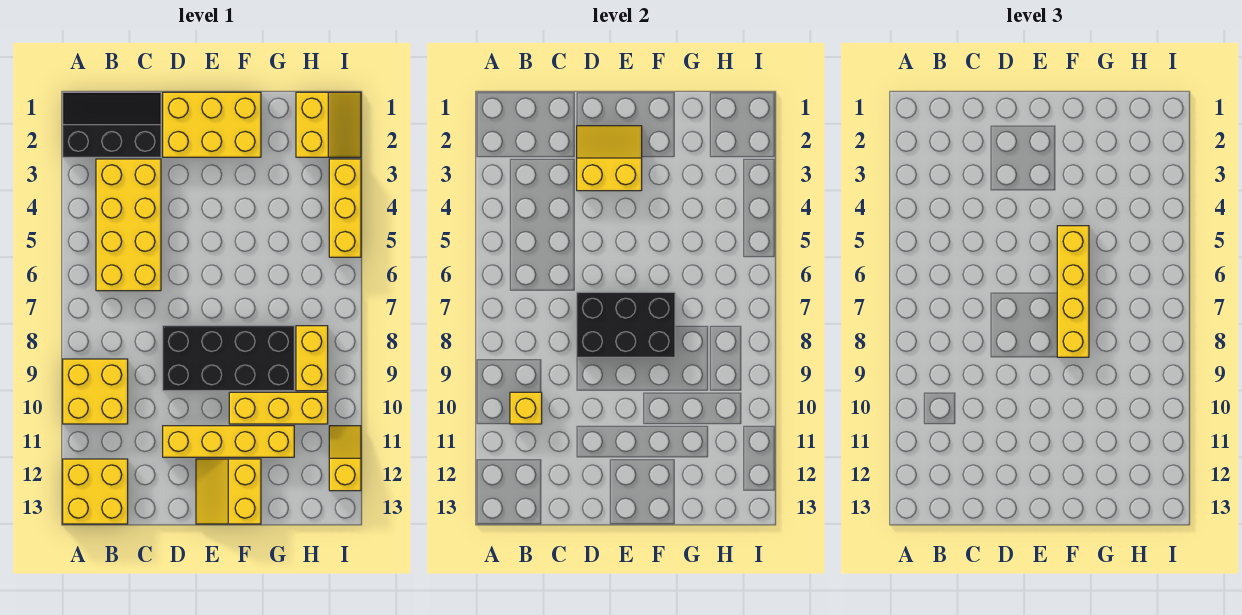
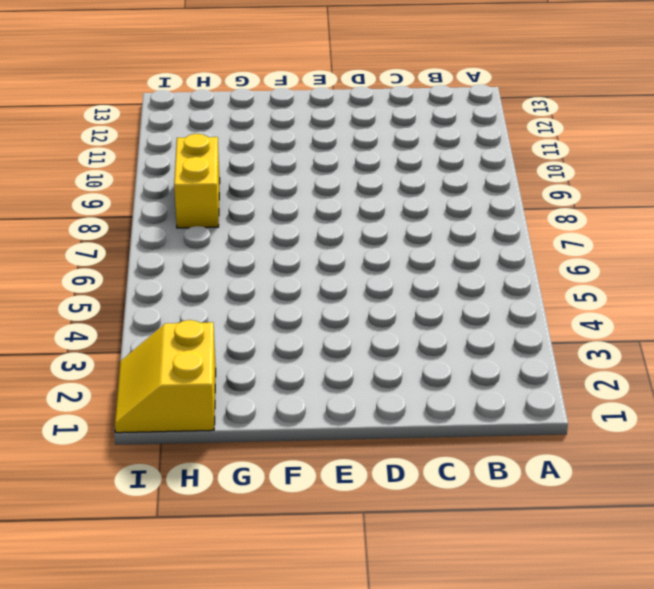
none -> black 2x3 slope [63,92,161,157]
none -> yellow 2x2 brick [63,359,128,424]
none -> yellow 2x2 brick [63,459,128,524]

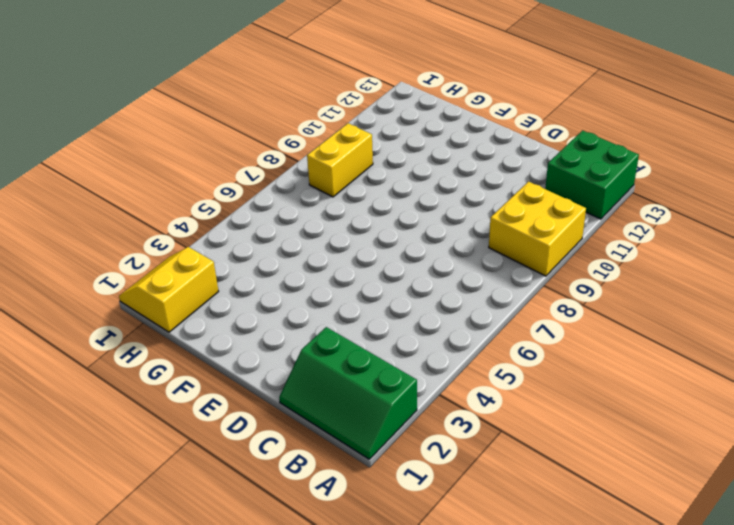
green 2x3 slope [279,327,417,459] -> black 2x3 slope [63,92,161,157]
green 2x2 brick [545,130,639,219] -> yellow 2x2 brick [63,459,128,524]
none -> yellow 2x4 brick [96,159,161,291]
none -> yellow 2x3 brick [163,92,261,157]
none -> black 2x4 brick [163,326,294,391]

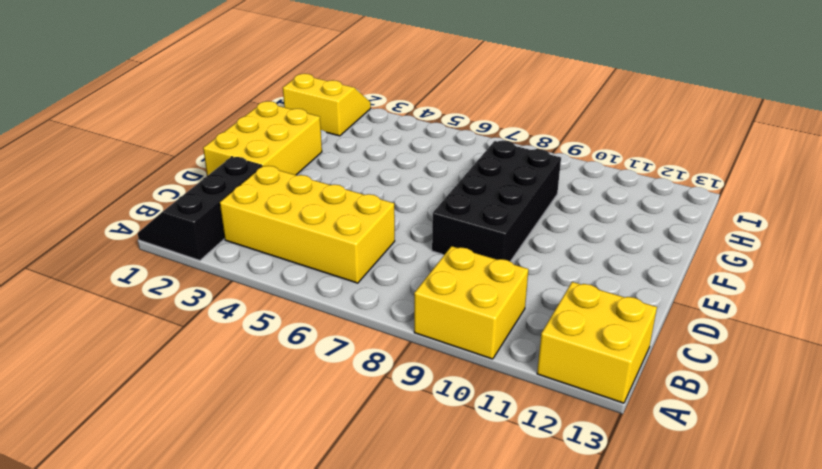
none -> yellow 1x4 brick [163,426,294,457]
none -> yellow 2x2 slope [196,459,261,524]
none -> yellow 1x3 brick [229,392,328,424]

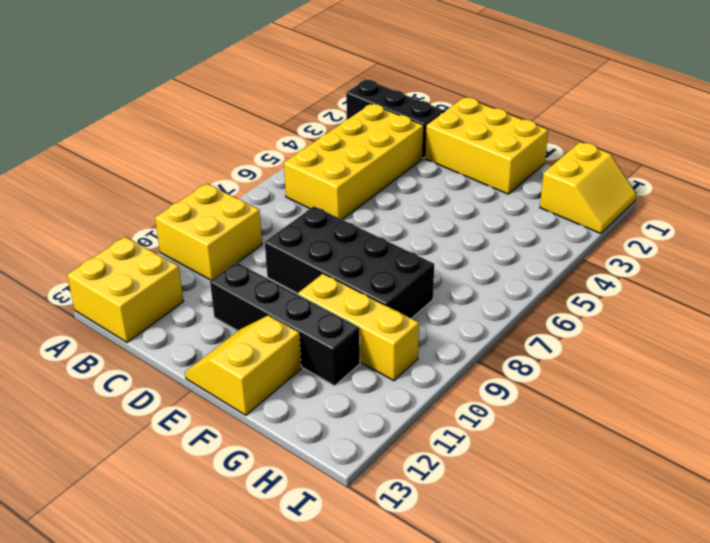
black 1x4 brick [210,262,360,386] -> yellow 1x4 brick [163,426,294,457]
none -> yellow 1x2 brick [296,326,328,391]
none -> yellow 1x3 brick [329,159,361,257]
none -> yellow 1x2 slope [329,426,361,491]

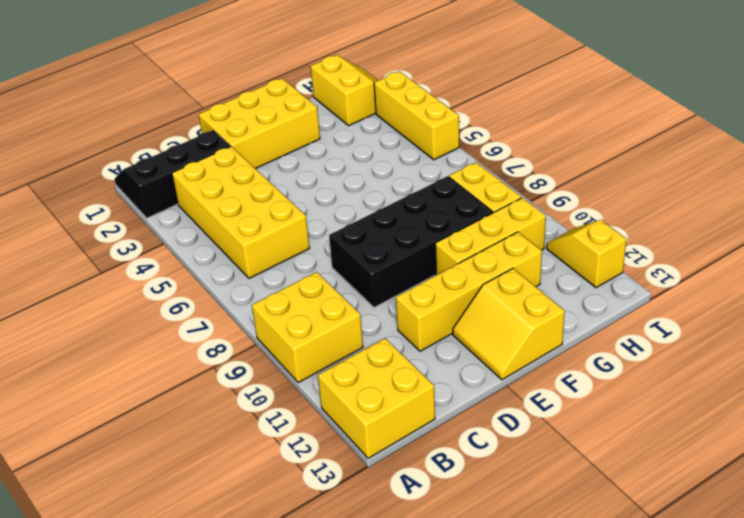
none -> yellow 1x1 brick [510,392,542,424]
none -> yellow 2x2 slope [577,126,642,191]
none -> black 2x3 brick [577,292,675,357]

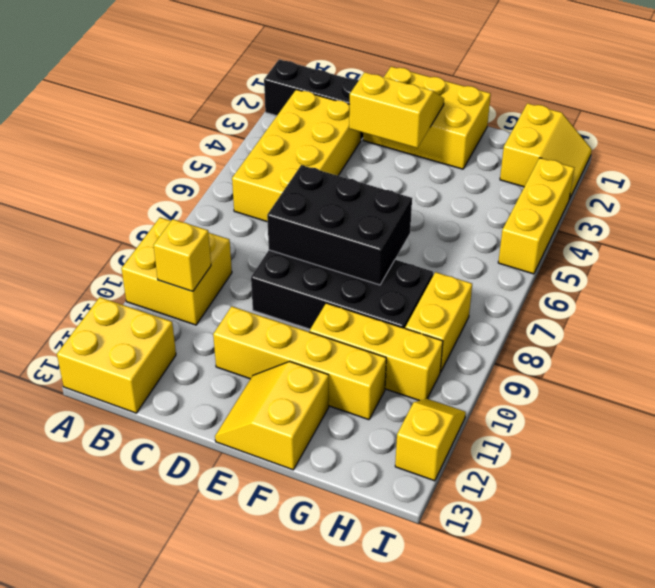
none -> yellow 1x4 brick [1057,226,1089,357]

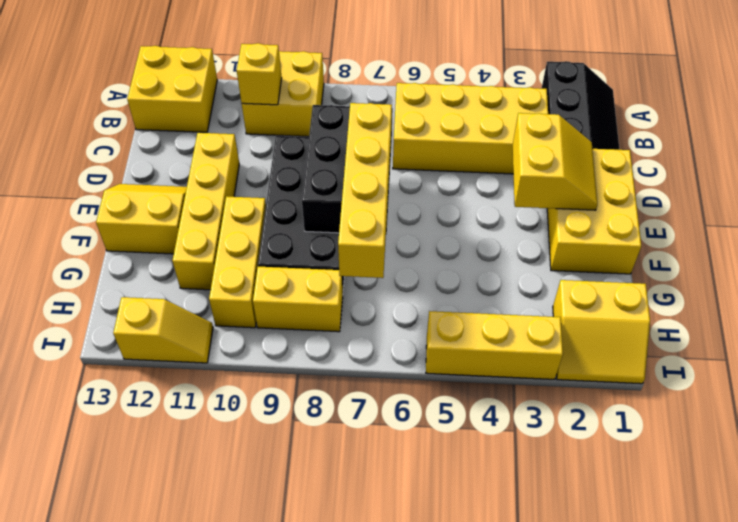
yellow 1x4 brick [338,103,392,278] -> yellow 1x4 brick turned to [1057,226,1089,357]

